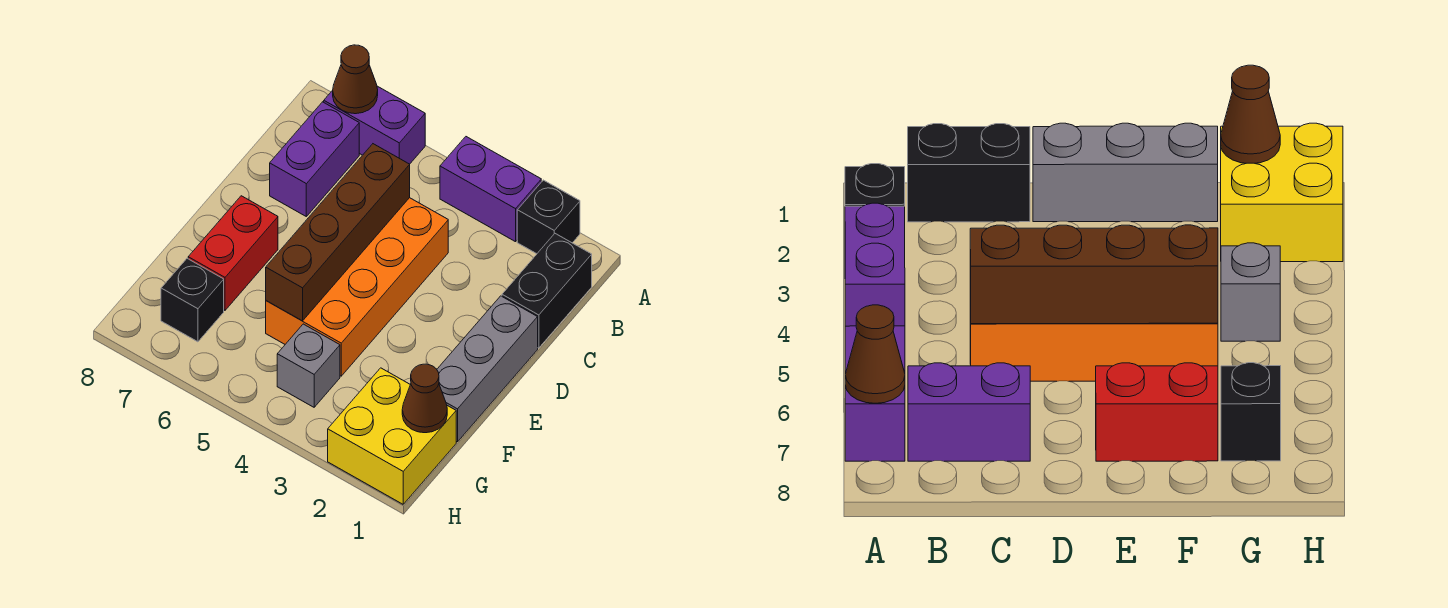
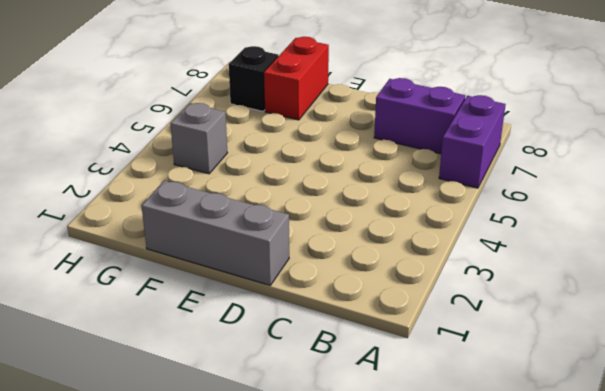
red 1x2 brick [264,37,329,120] -> red 1x2 brick turned to [188,196,278,310]
none -> black 1x1 brick [517,180,580,254]
none -> purple 1x2 brick [440,137,541,242]
none -> black 1x2 brick [502,234,592,348]

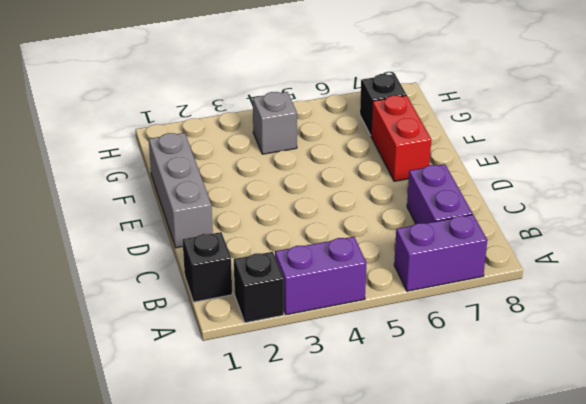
black 1x1 brick [182,232,232,302] -> black 1x2 brick [502,234,592,348]
none -> orange 2x4 brick [266,198,448,376]
none -> yellow 2x2 brick [328,368,456,504]
none -> brown 1x1 cone [333,45,378,114]

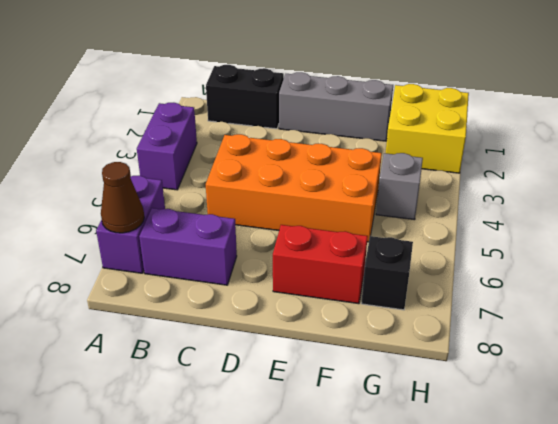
none -> black 1x1 brick [517,180,580,254]
none -> brown 1x4 brick [266,144,410,321]
none -> brown 1x1 cone [402,364,447,433]

